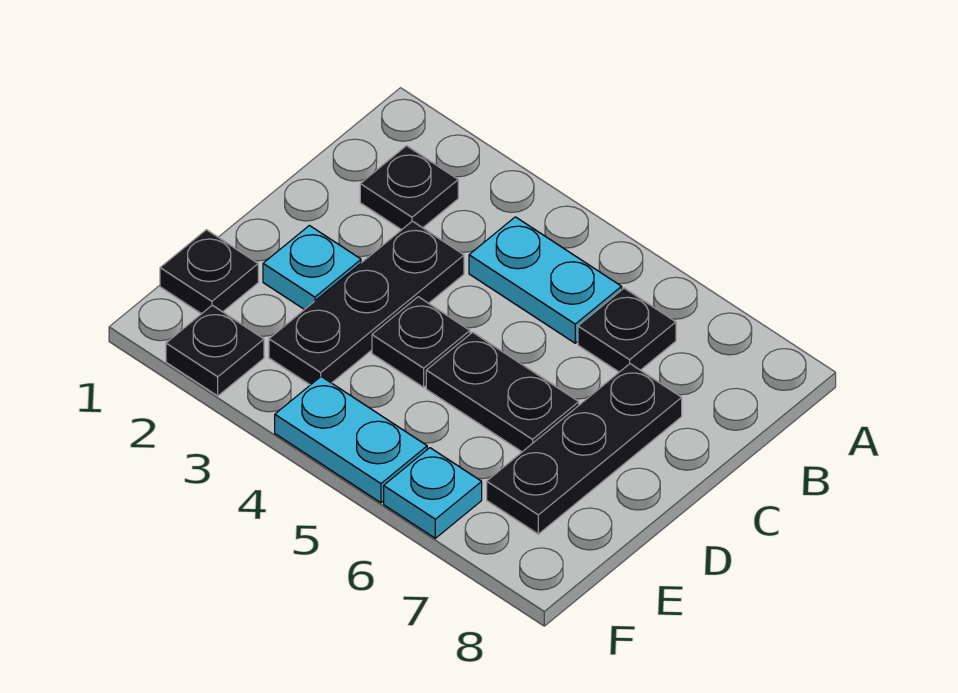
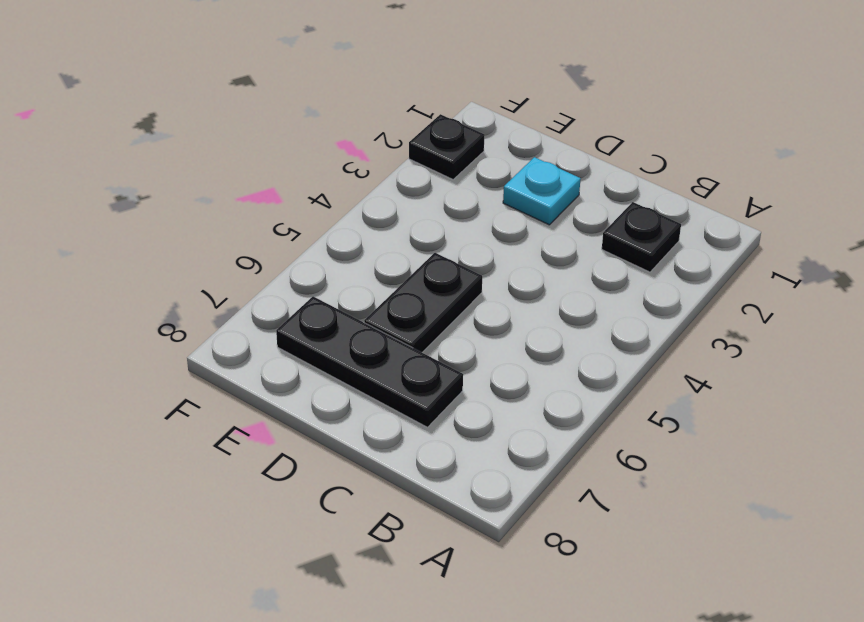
none -> cyan 1x2 plate [469,217,622,343]
none -> black 1x1 plate [578,288,676,372]
none -> black 1x3 plate [269,221,464,385]

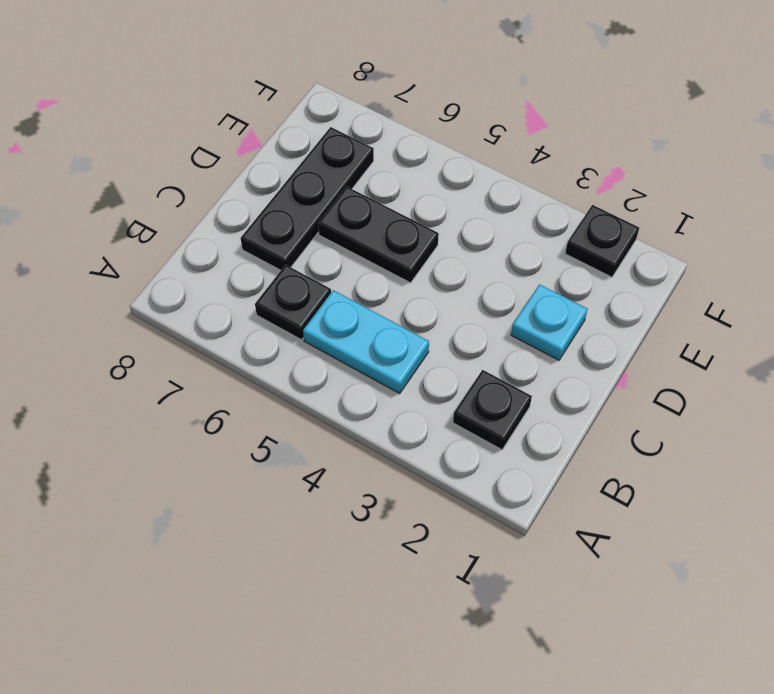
none -> black 1x3 plate [269,221,464,385]
none -> black 1x1 plate [372,297,470,387]
none -> black 1x1 plate [160,230,258,314]

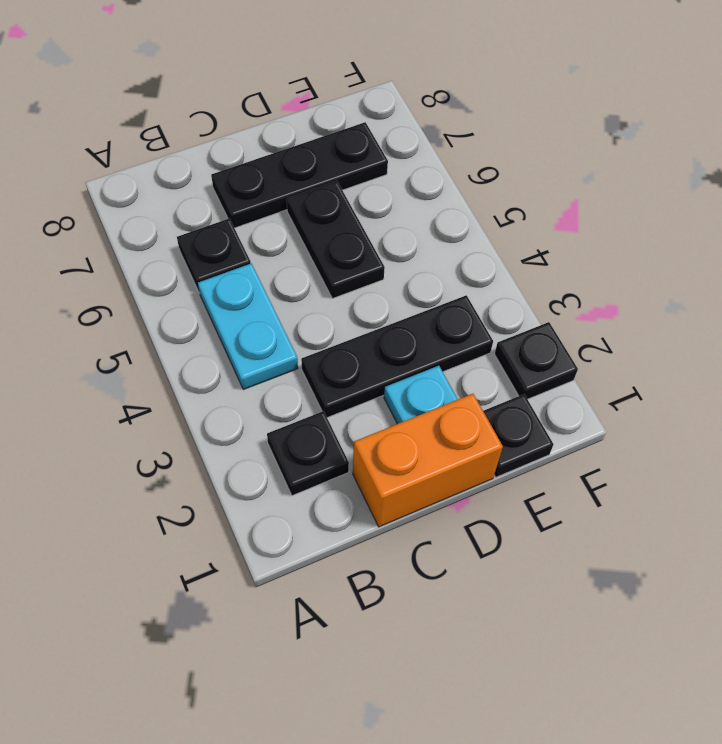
orange 1x2 brick [353,394,503,527] -> none
none -> black 1x1 plate [372,297,470,387]
none -> cyan 1x2 plate [275,377,427,503]
none -> cyan 1x1 plate [384,448,482,538]

